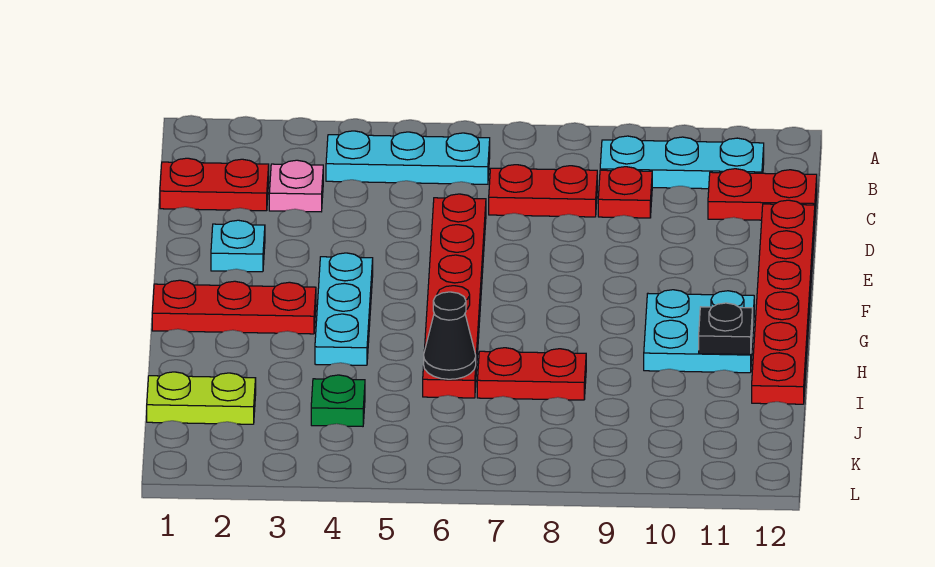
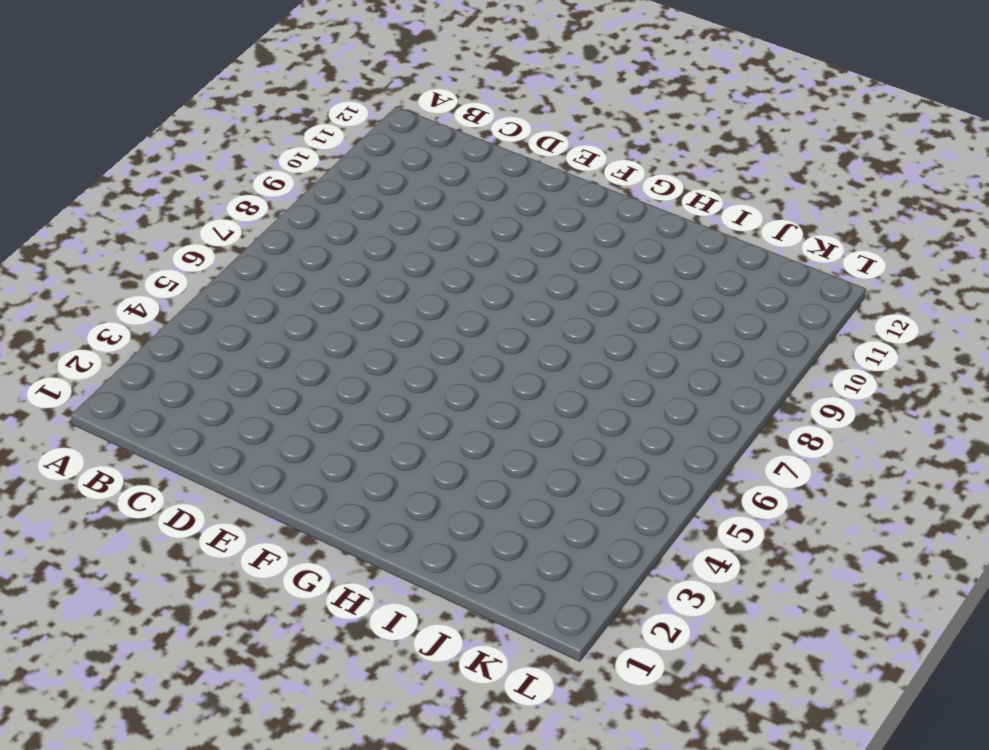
none -> cyan 1x3 plate [326,131,490,184]
none -> cyan 1x3 plate [600,136,764,189]
none -> red 1x2 plate [160,158,269,211]

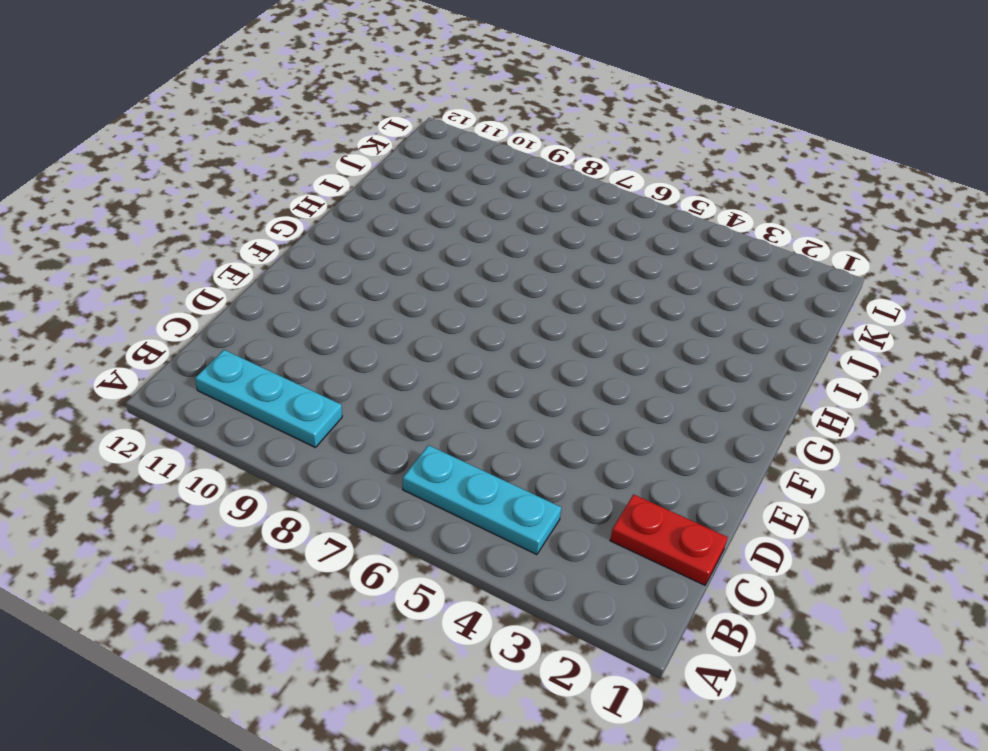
none -> pink 1x1 plate [269,160,323,212]
none -> red 1x2 plate [489,165,597,217]
none -> red 1x1 plate [598,167,652,218]

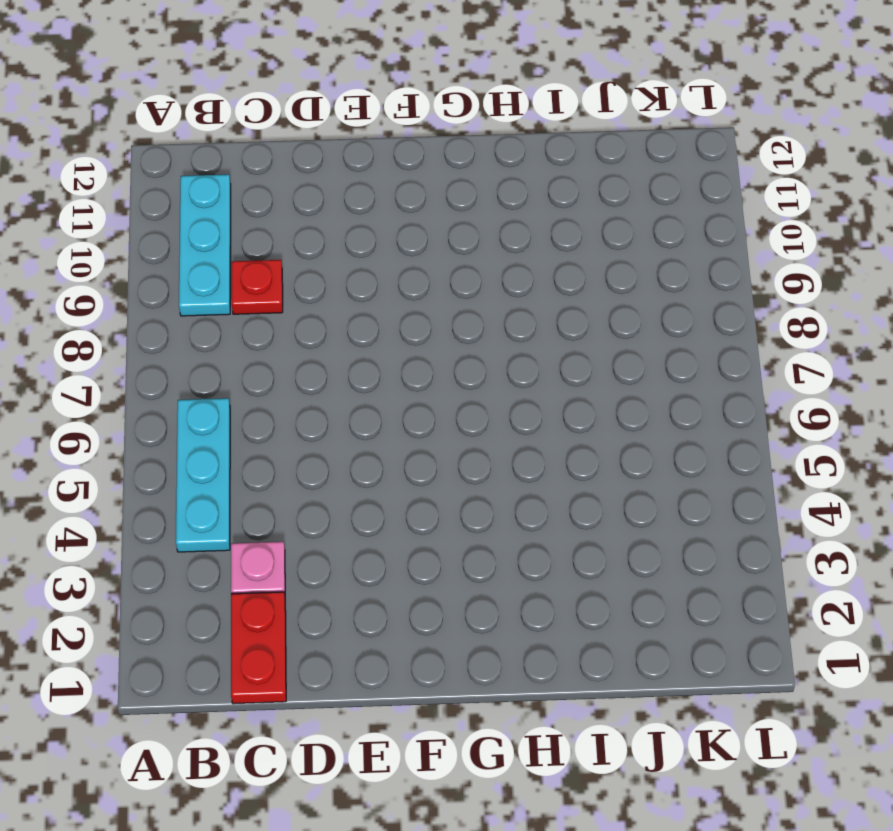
none -> red 1x2 plate [489,165,597,217]
none -> red 1x2 plate [708,169,817,220]
none -> red 1x6 plate [423,194,486,398]

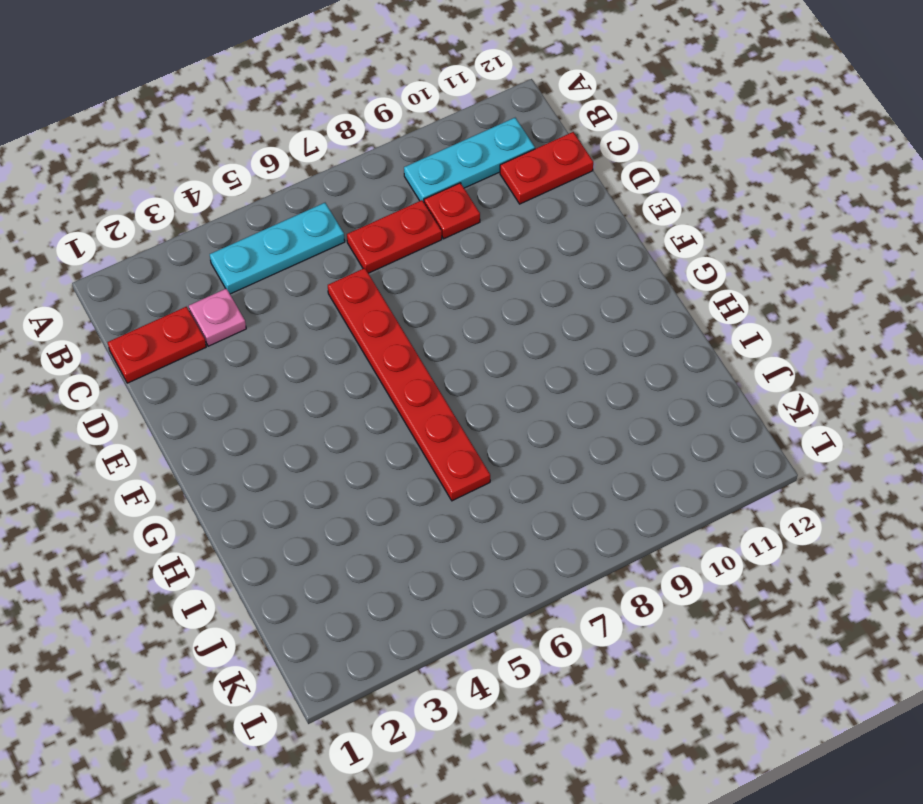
none -> red 1x6 plate [752,200,815,404]
none -> cyan 1x1 plate [211,220,265,272]
none -> cyan 1x3 plate [315,253,373,365]

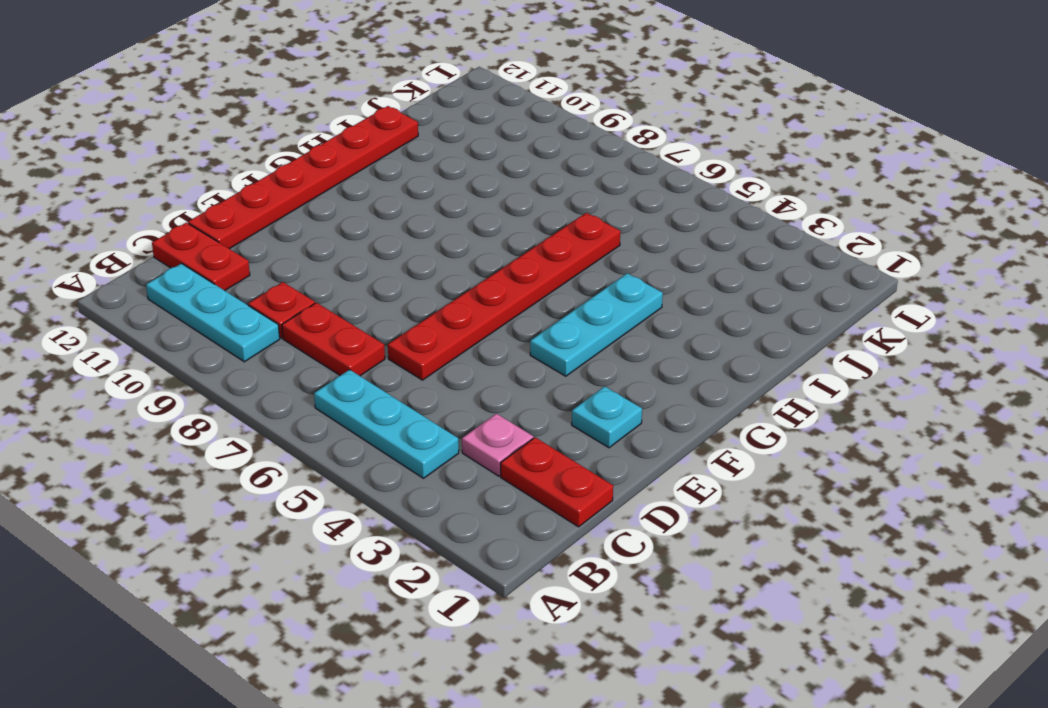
none -> red 1x3 plate [152,280,316,334]
none -> cyan 2x2 plate [644,290,754,373]
none -> red 1x2 plate [477,348,586,400]

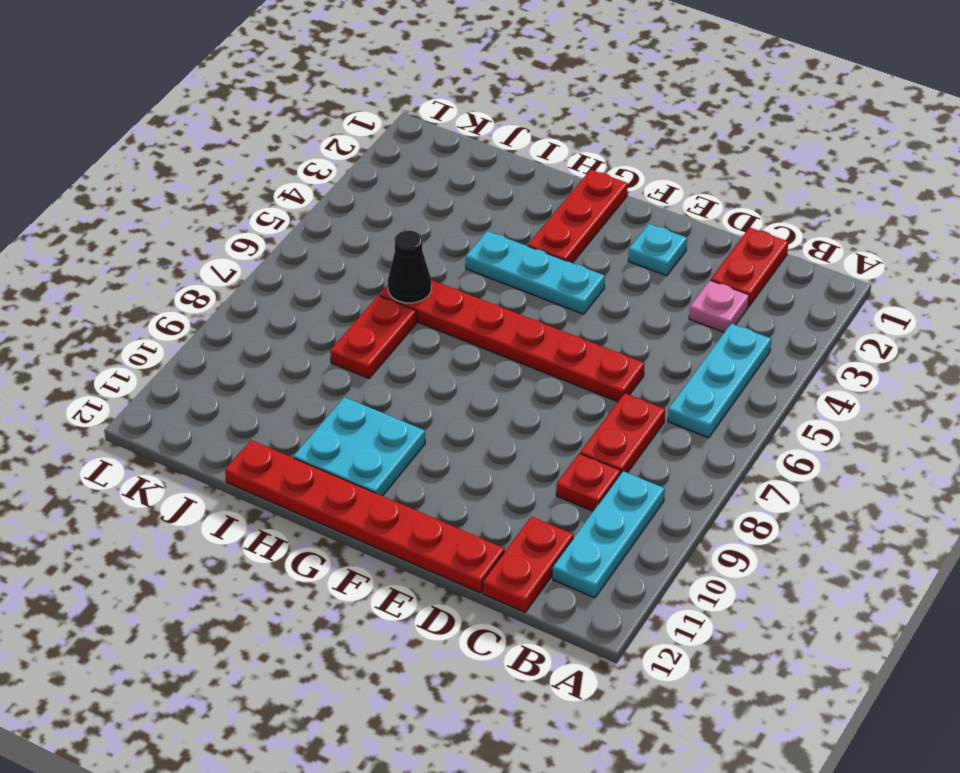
none -> lime 1x2 plate [147,372,256,424]
none -> green 1x1 plate [311,375,365,426]
none -> black 1x1 plate [699,303,753,355]

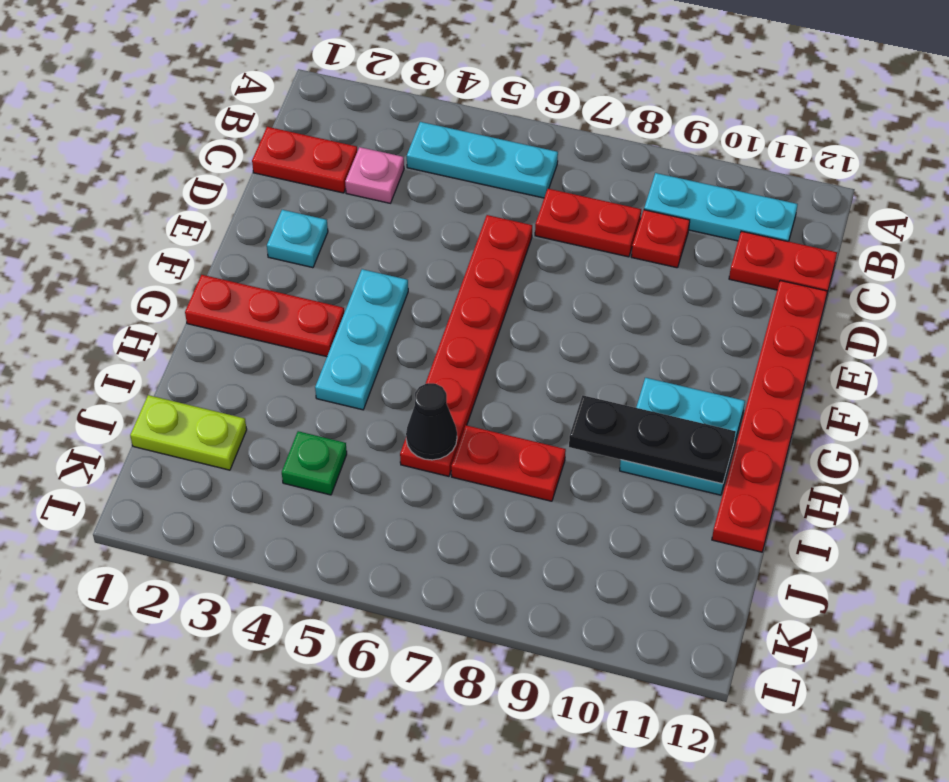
black 1x3 plate [569,395,736,484] -> black 1x1 plate [699,303,753,355]

